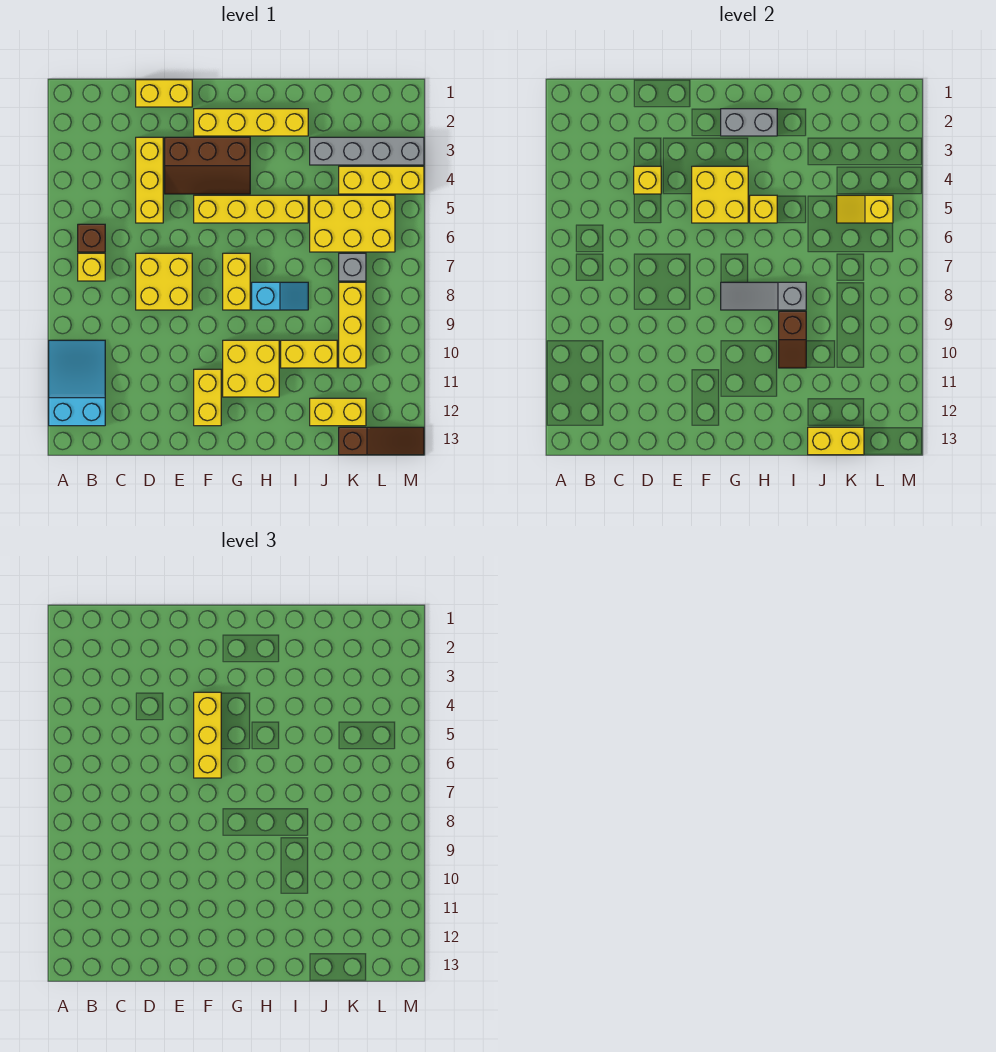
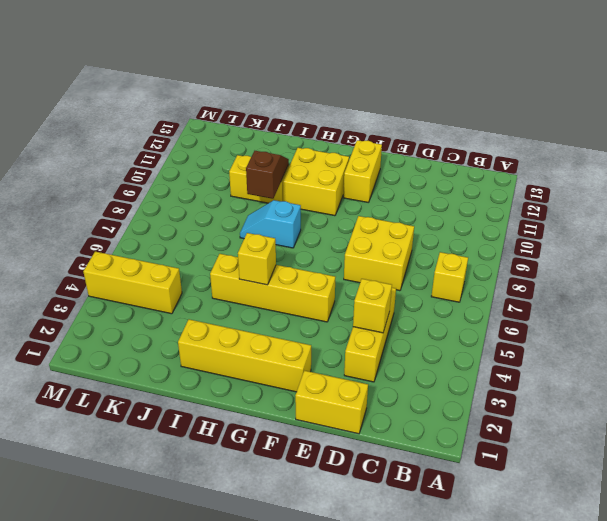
none -> cyan 2x3 slope [49,340,105,426]
none -> brown 1x1 brick [78,224,105,252]
none -> brown 2x3 slope [165,137,250,194]
none -> yellow 1x2 brick [223,253,250,310]

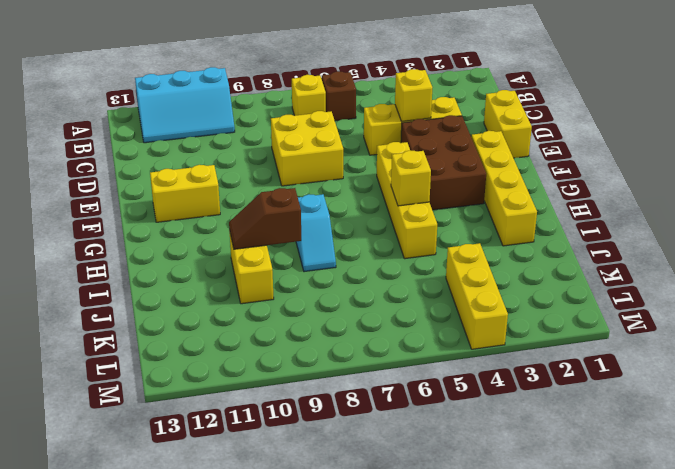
cyan 2x3 slope [135,67,235,143] -> cyan 2x3 slope turned to [49,340,105,426]
brown 2x3 brick [401,115,486,210] -> brown 2x3 slope [165,137,250,194]
none -> yellow 1x2 brick [223,253,250,310]
none -> yellow 2x2 brick [223,340,279,397]
none -> grey 1x4 brick [310,137,424,165]
none -> yellow 2x3 brick [310,195,395,252]

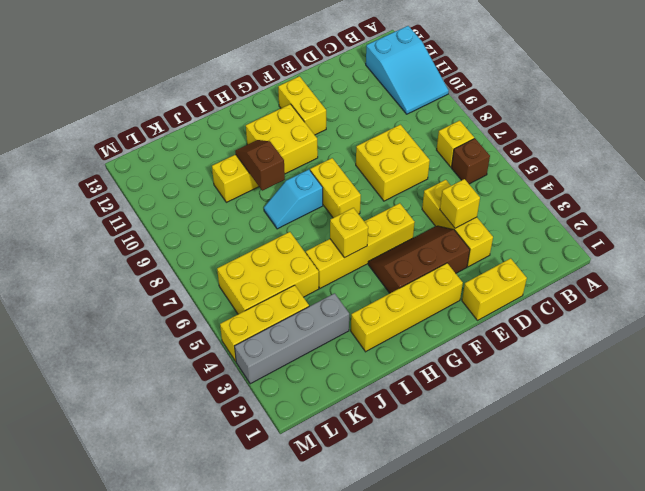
none -> yellow 1x2 brick [310,398,366,426]
none -> grey 1x1 brick [339,253,366,281]
none -> yellow 1x3 brick [339,282,366,368]
none -> brown 1x3 slope [339,427,424,455]

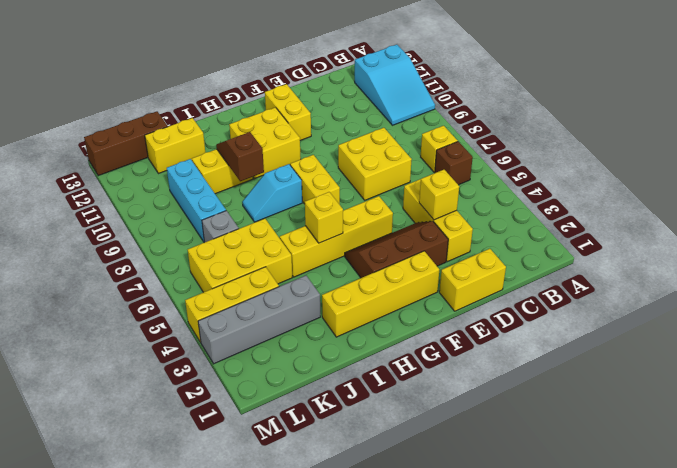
cyan 1x3 brick [167,159,226,242] -> yellow 1x3 brick [339,282,366,368]
brown 1x3 brick [84,111,168,176] -> brown 1x3 slope [339,427,424,455]
none -> yellow 2x2 brick [692,166,748,223]
none -> grey 1x2 brick [721,109,777,136]
none -> grey 1x3 slope [721,282,806,310]
none -> yellow 1x2 brick [808,427,864,455]

